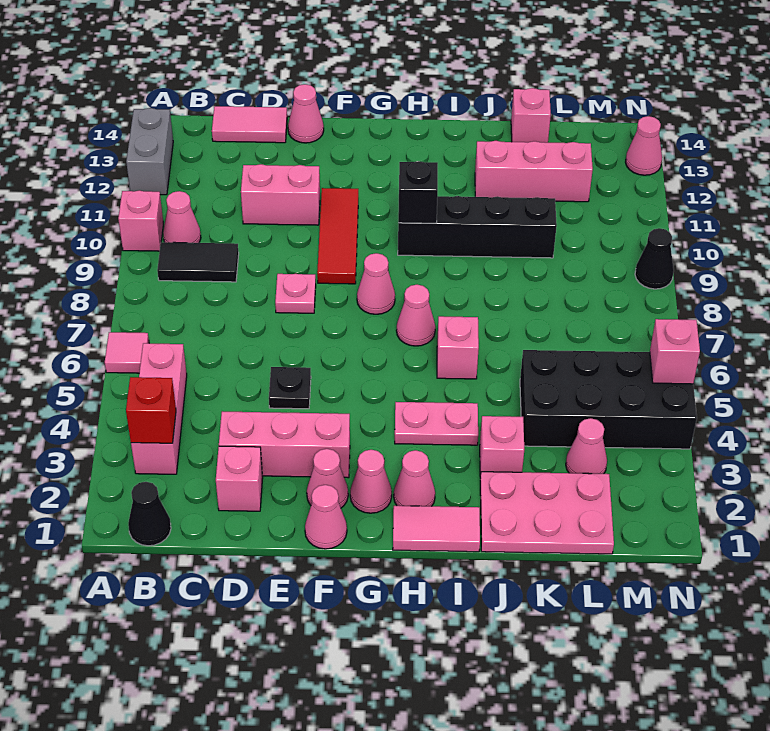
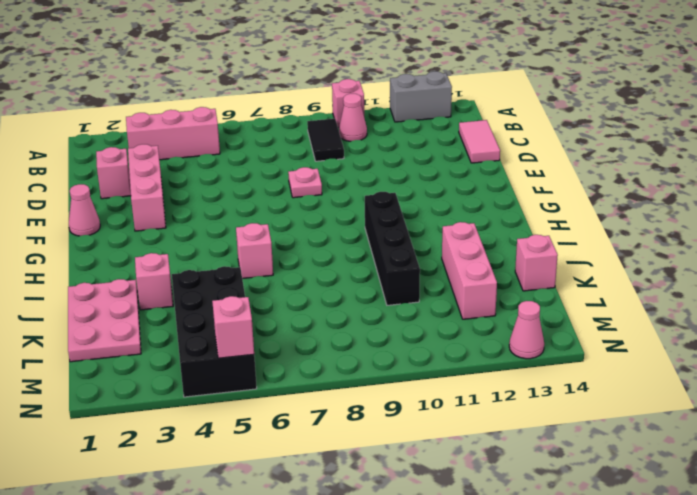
none -> pink 1x1 tile [105,332,149,373]
none -> black 1x1 cone [128,482,171,546]
none -> pink 1x2 brick [241,164,320,225]
none -> black 1x1 plate [269,367,311,409]

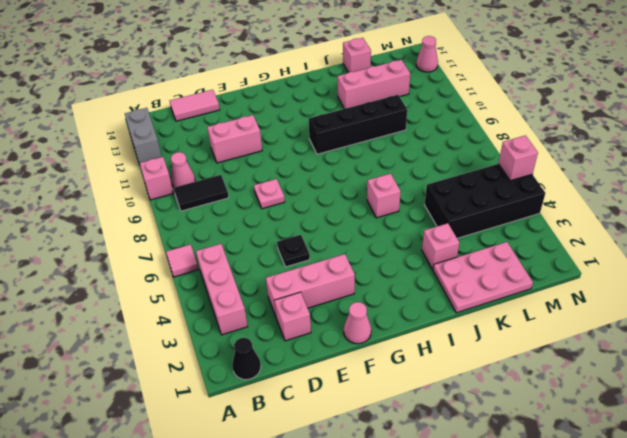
none -> pink 1x1 cone [288,84,324,143]
none -> pink 1x1 cone [307,449,348,508]
none -> red 1x3 tile [317,188,358,284]
none -> pink 1x1 cone [350,450,392,513]

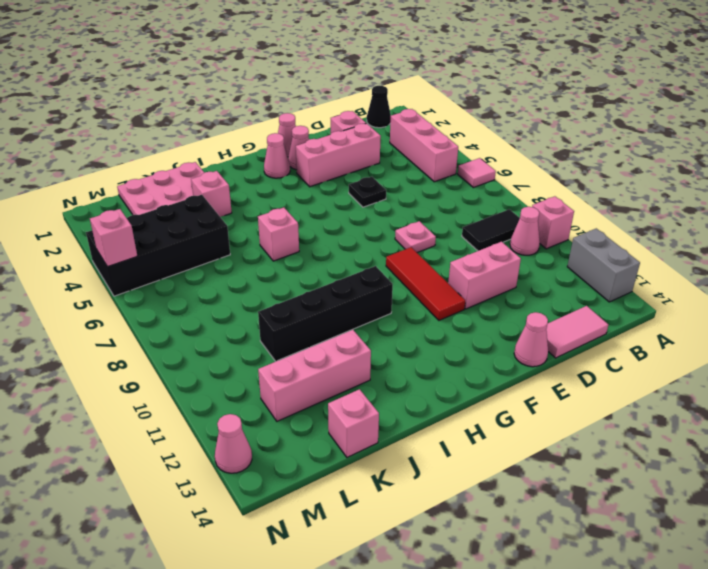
none -> pink 1x1 cone [357,253,395,314]
none -> pink 1x2 tile [393,506,480,552]
none -> pink 1x1 cone [394,450,435,506]
none -> pink 1x2 plate [395,402,478,445]

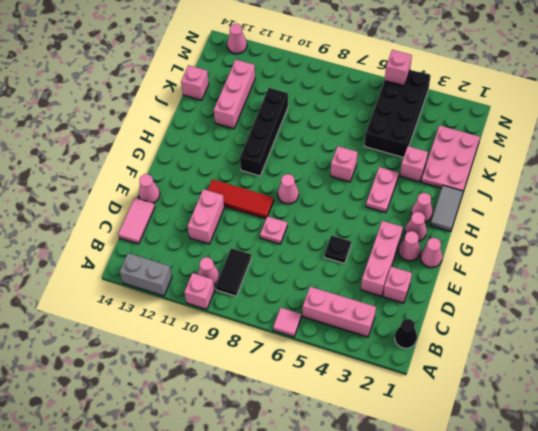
grey 1x2 tile [430,185,463,232] -> pink 1x2 tile [393,506,480,552]
none -> pink 1x1 cone [396,285,435,346]
none -> pink 1x1 cone [566,418,607,474]
none -> black 1x1 cone [635,228,674,289]
none -> red 1x1 brick [126,377,176,443]

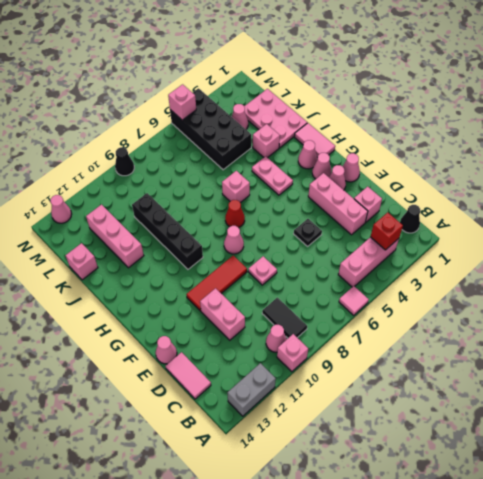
red 1x1 cone [225,200,245,228] -> pink 1x1 cone [396,285,435,346]
none -> black 1x1 brick [398,161,438,223]

